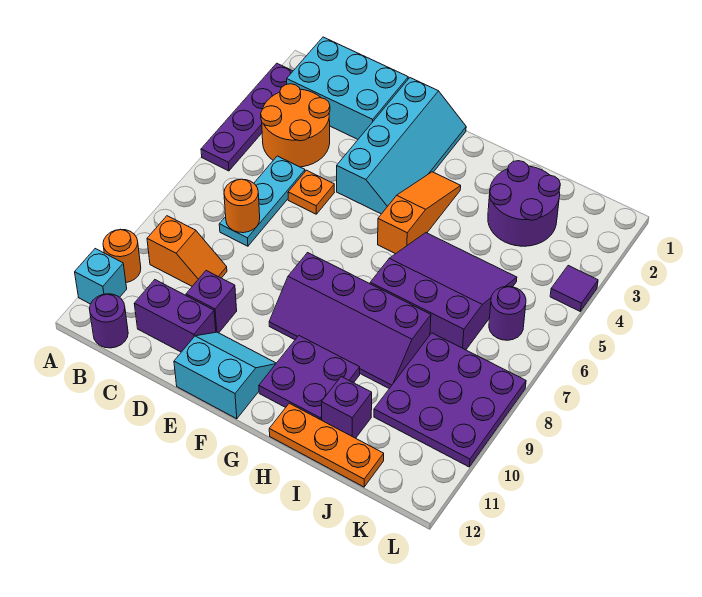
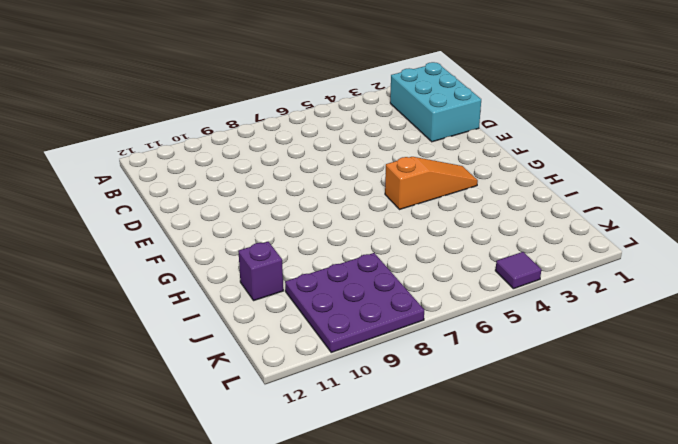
none -> purple 1x4 plate [201,63,293,171]
none -> orange 1x1 round brick [103,229,141,282]
none -> cyan 1x1 brick [75,249,127,304]

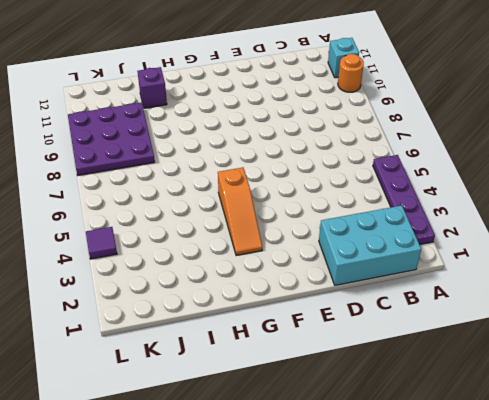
none -> orange 2x2 round brick [261,84,330,167]
none -> orange 1x2 slope [147,216,227,286]
none -> purple 1x1 round brick [89,294,128,348]

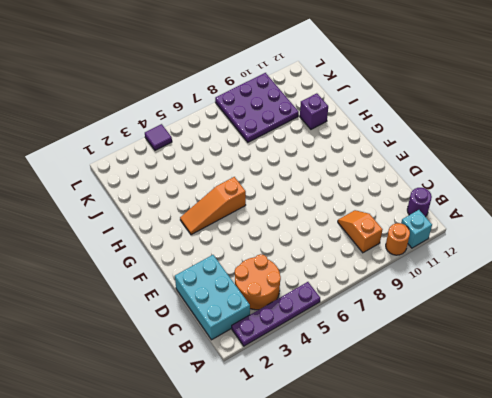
none -> cyan 1x3 plate [219,156,305,246]
none -> purple 1x2 brick [134,280,216,352]
none -> orange 1x1 plate [288,170,334,214]

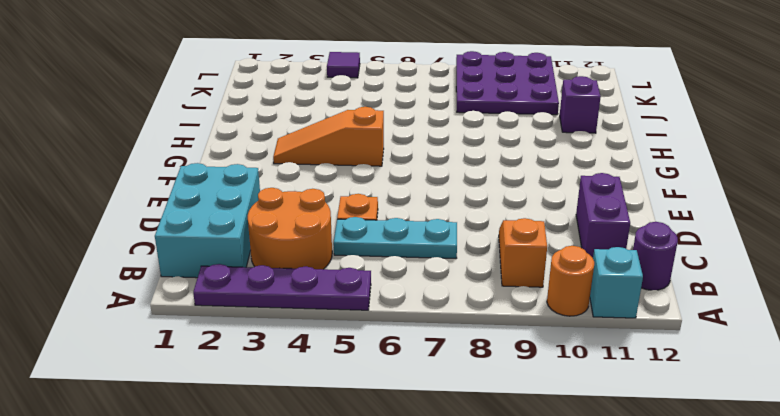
none -> purple 1x1 brick [186,271,237,333]
none -> cyan 2x4 slope [337,78,466,214]
none -> cyan 2x2 slope [174,332,276,419]

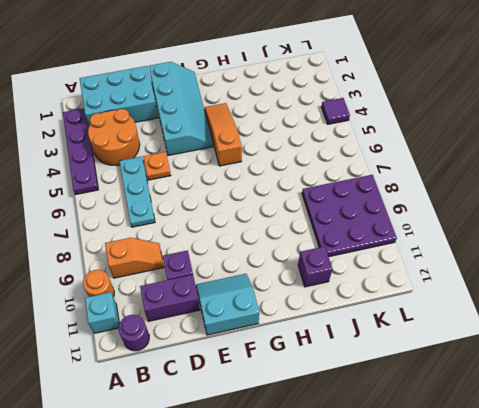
none -> purple 2x4 slope [269,253,431,388]
none -> purple 2x2 plate [259,336,360,420]
none -> purple 3x3 slope [370,233,517,350]

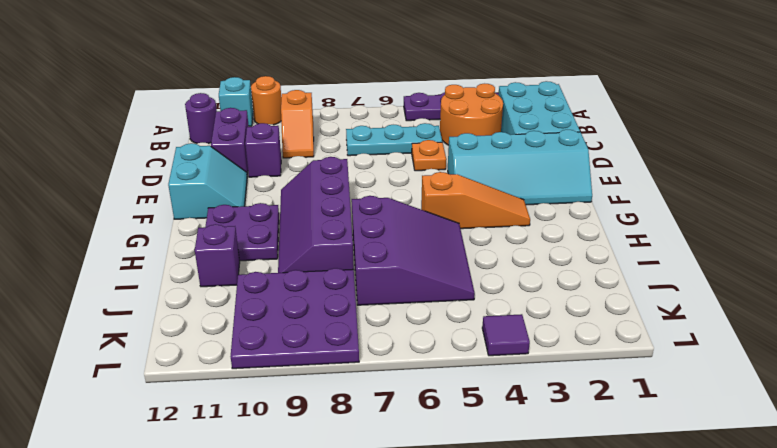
none -> orange 1x3 plate [269,403,384,487]
none -> purple 2x2 round brick [488,161,560,246]
none -> purple 1x1 round brick [489,286,526,340]

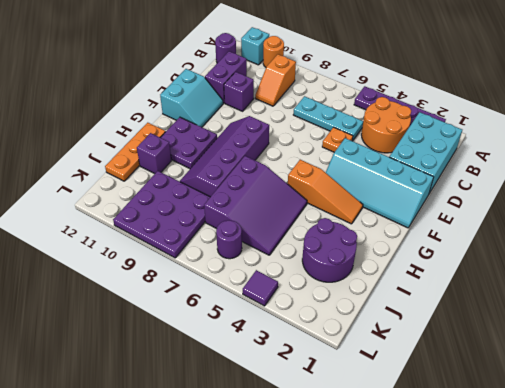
none -> orange 1x1 round brick [224,179,260,233]

